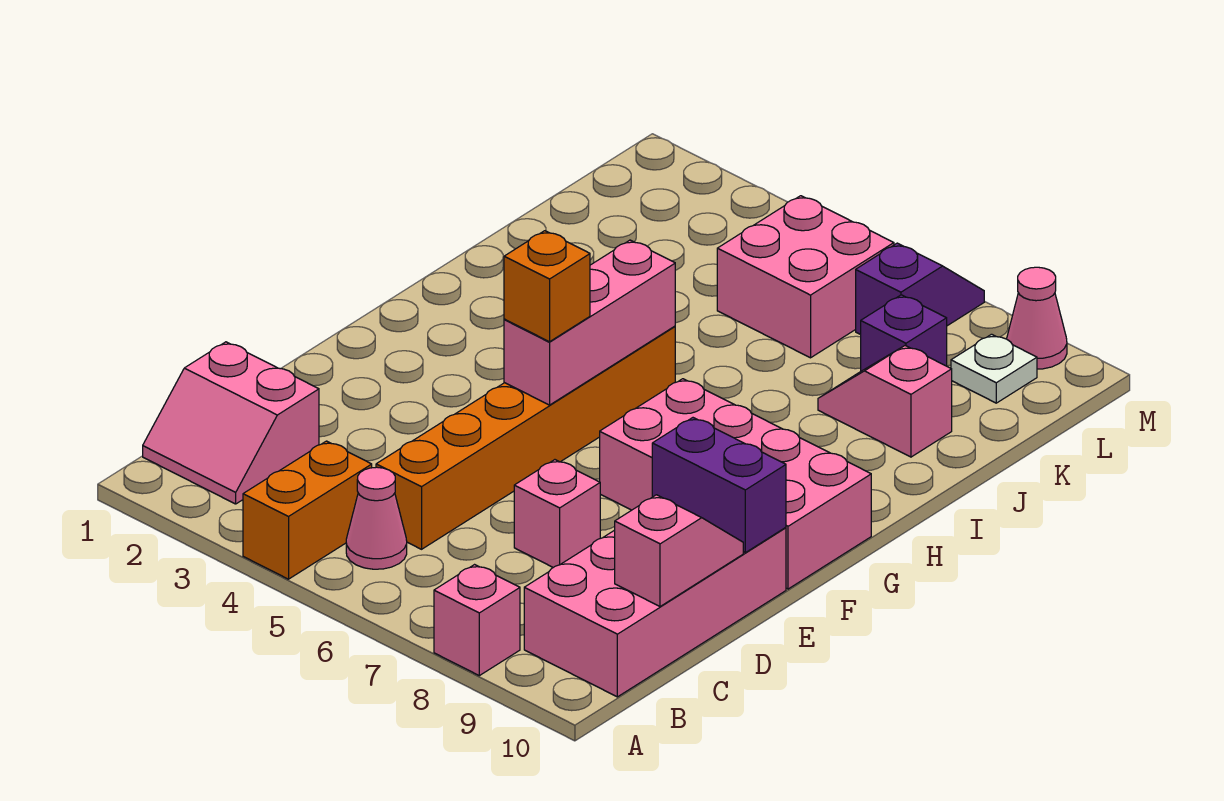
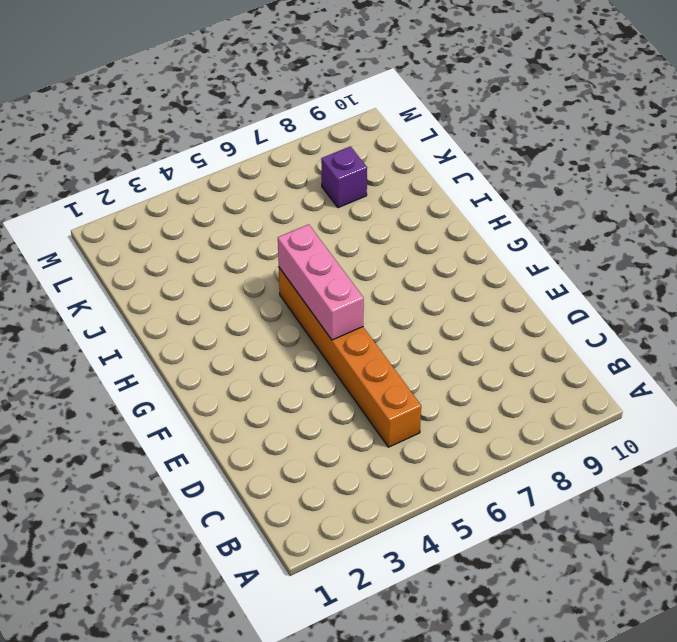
none -> orange 1x2 brick [243,441,372,579]
none -> pink 1x1 brick [434,565,520,676]
none -> pink 2x2 slope [143,342,319,504]

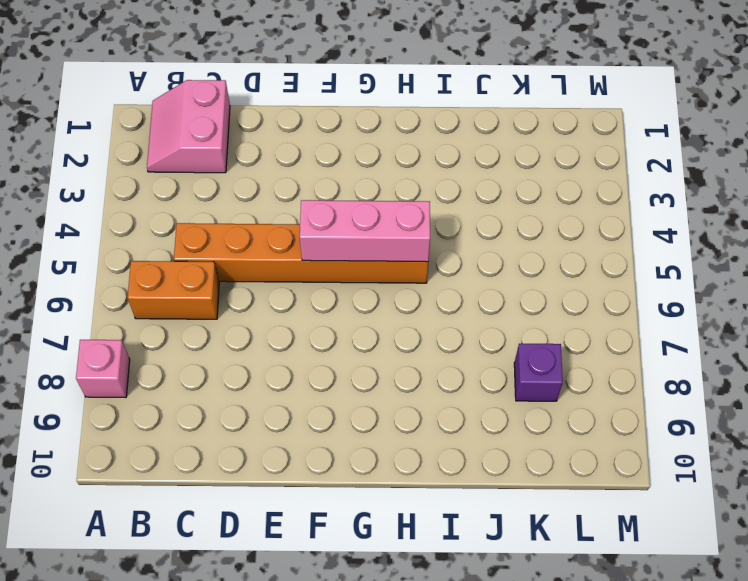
orange 1x2 brick [128,261,219,319] -> orange 1x2 brick moved to [243,441,372,579]
none -> pink 1x1 cone [346,467,407,569]
none -> pink 2x4 brick [524,527,786,697]
none -> pink 1x1 brick [514,460,600,567]

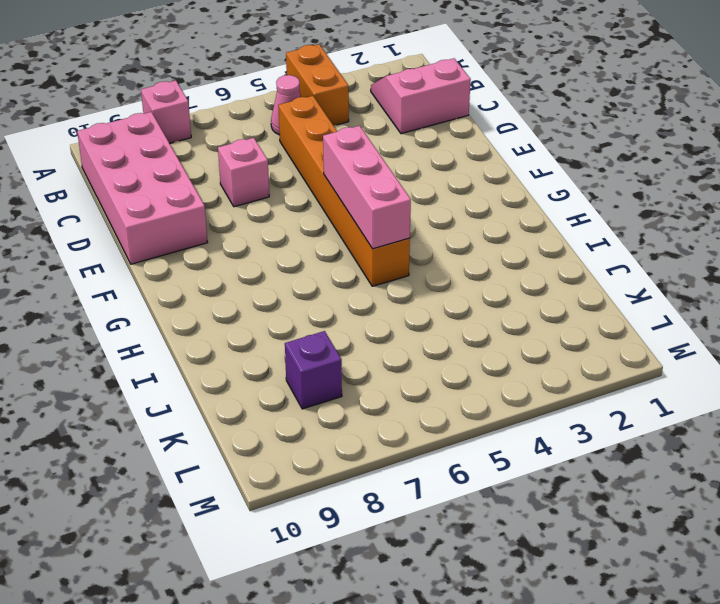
none -> pink 2x4 brick [600,379,871,589]
none -> pink 1x2 slope [818,346,952,457]
none -> pink 2x2 brick [717,196,894,358]

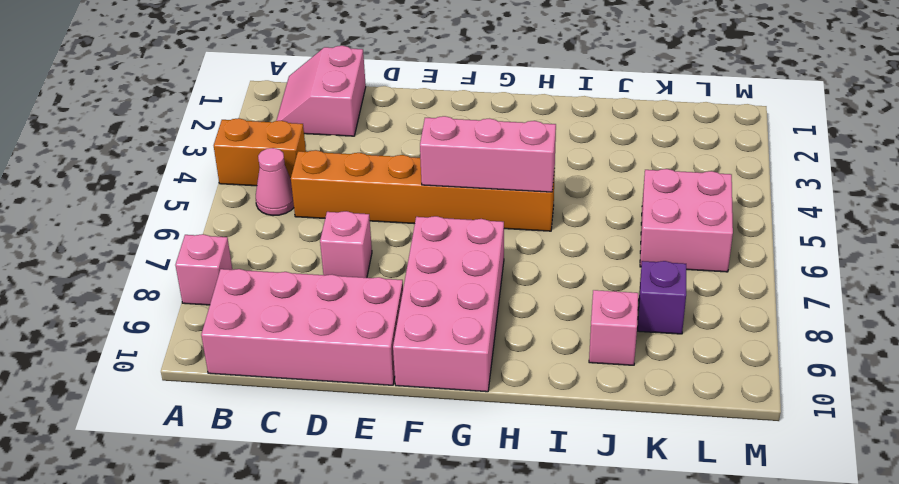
none -> purple 1x2 slope [856,243,984,335]
none -> white 1x1 plate [951,334,1037,403]
none -> pink 1x1 cone [1007,267,1067,369]

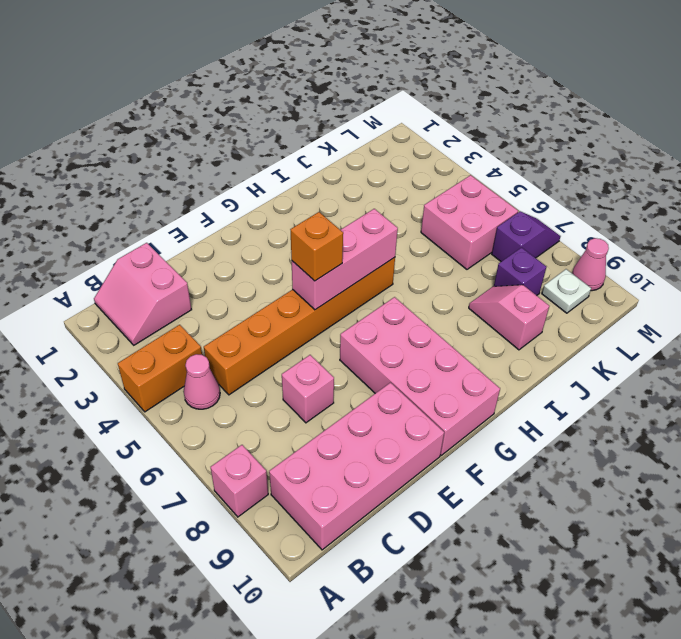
none -> pink 1x2 slope [615,495,743,606]
none -> purple 1x2 brick [652,418,786,553]

